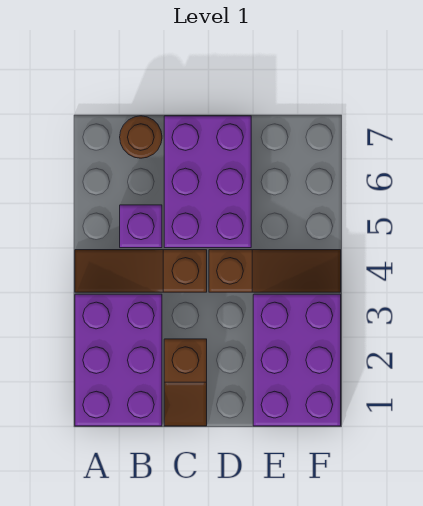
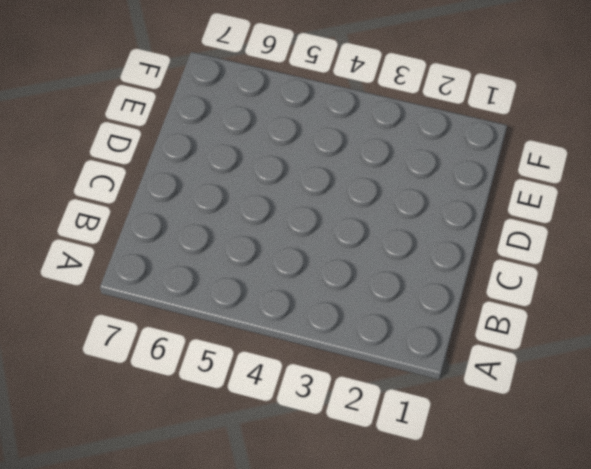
none -> purple 2x3 brick [75,294,162,426]
none -> brown 1x3 slope [75,250,207,292]

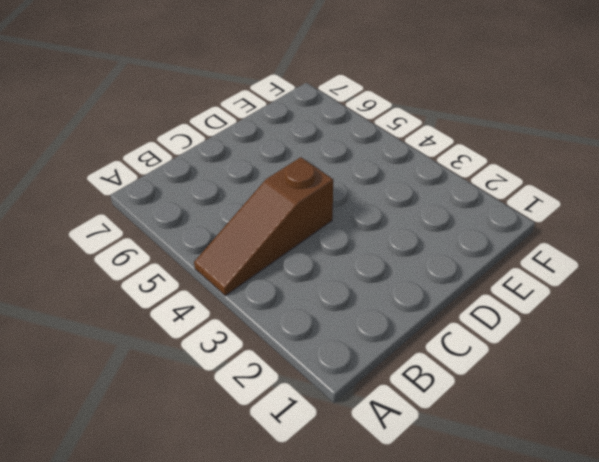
none -> purple 2x3 brick [75,294,162,426]
none -> purple 1x1 brick [120,205,162,248]

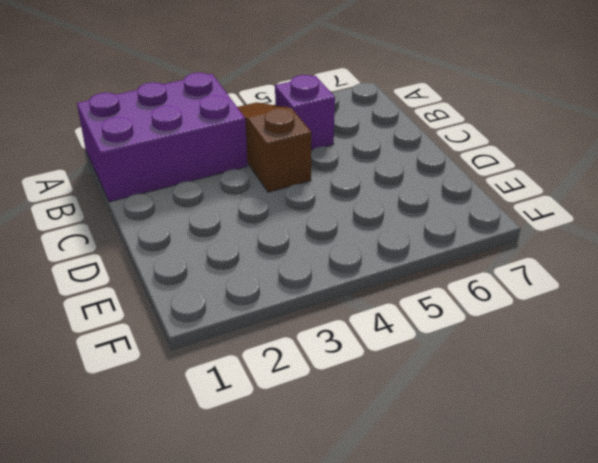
none -> brown 1x1 round brick [120,116,162,158]
none -> brown 1x2 slope [164,339,207,426]

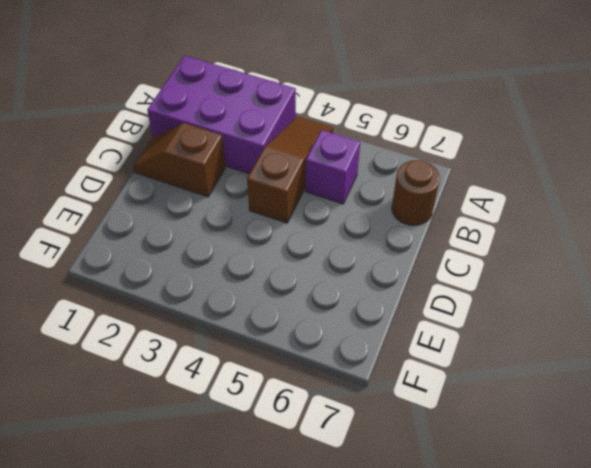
none -> purple 2x3 brick [164,116,251,248]
none -> brown 1x3 slope [209,250,341,292]

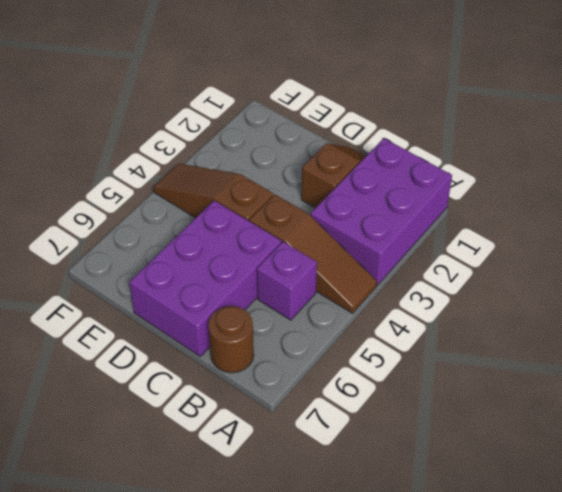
none -> purple 2x3 brick [253,294,341,426]

